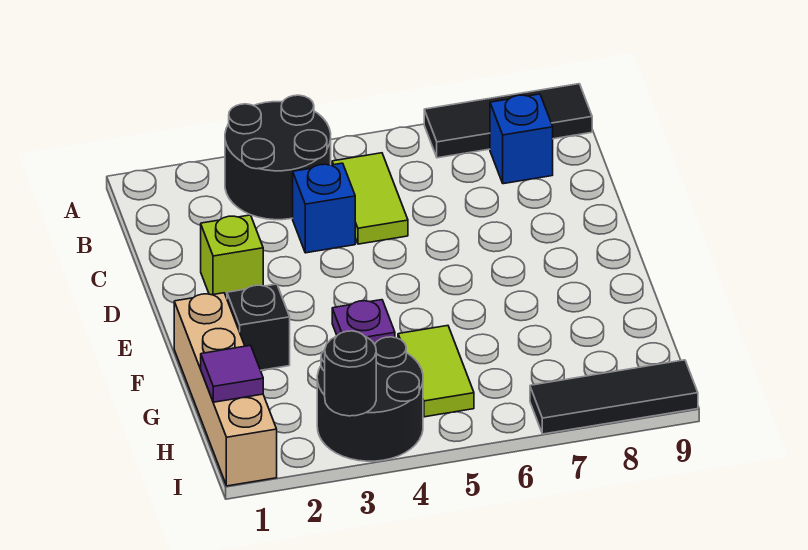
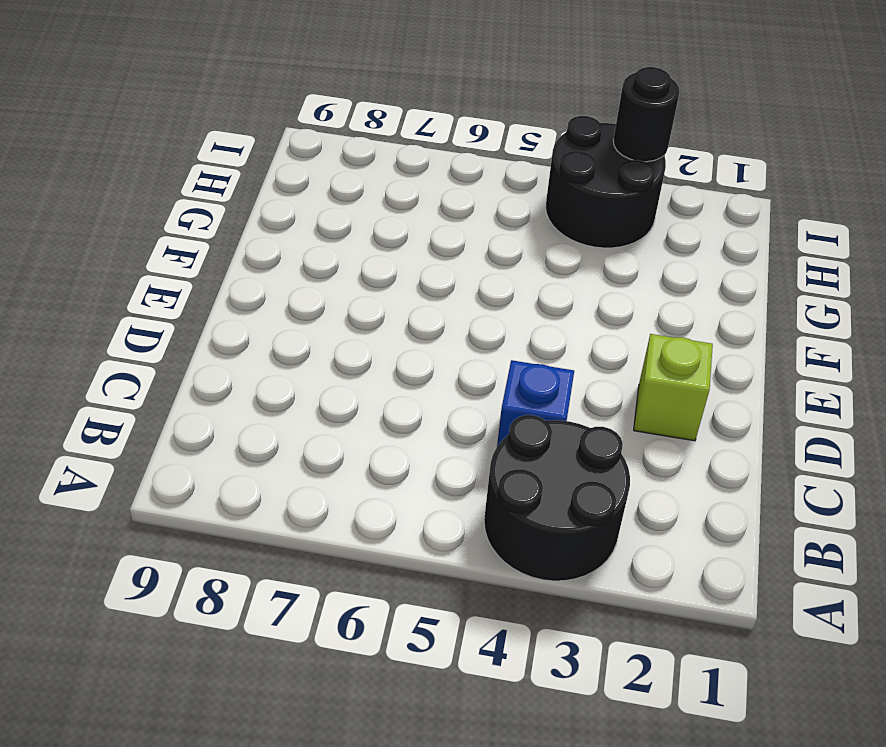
none -> black 1x3 tile [424,84,592,158]
none -> lime 1x2 tile [332,153,408,244]
none -> blue 1x1 brick [490,94,553,184]

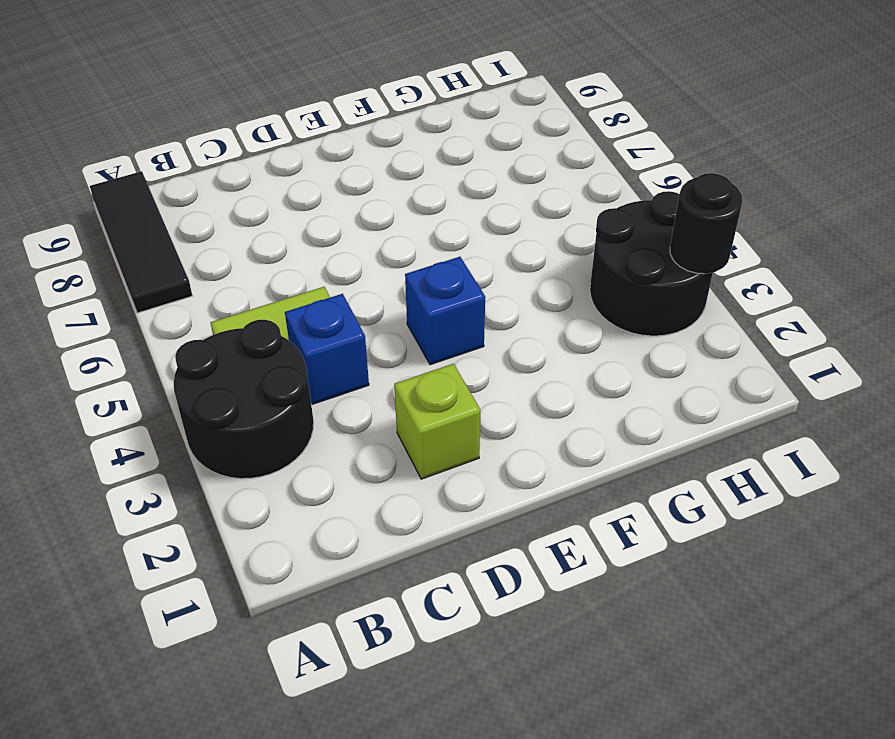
blue 1x1 brick [405,257,485,365] -> blue 1x1 brick moved to [490,94,553,184]
none -> tan 1x4 brick [174,293,277,486]
none -> black 1x1 brick [227,284,290,370]
none -> purple 1x1 plate [332,300,395,343]

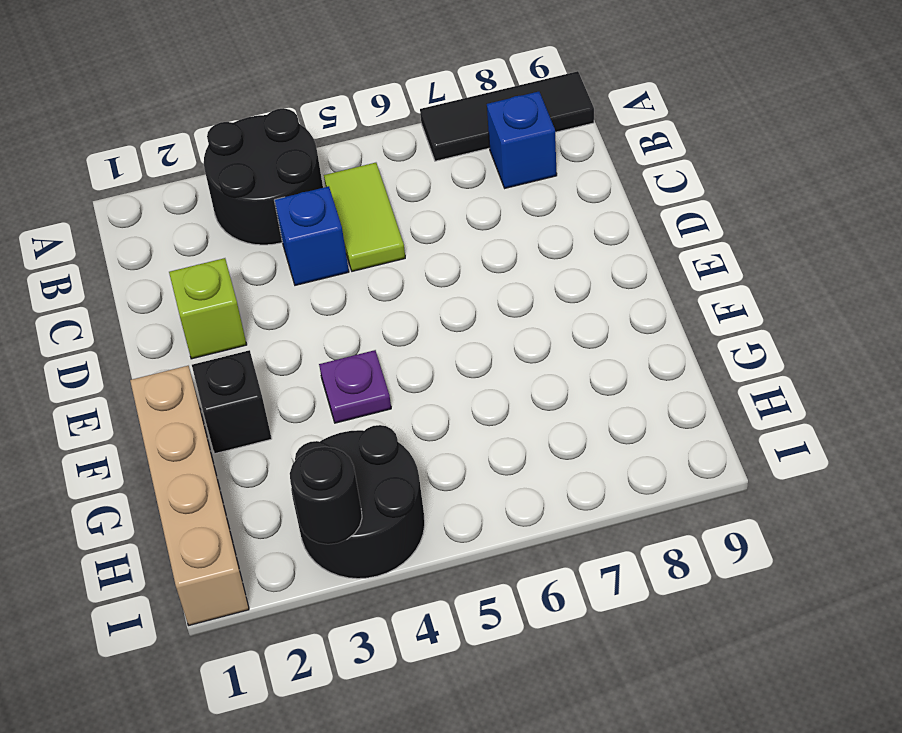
none -> lime 1x2 tile [398,326,474,417]
none -> black 1x3 tile [530,360,698,434]
none -> purple 1x1 tile [201,345,263,402]

